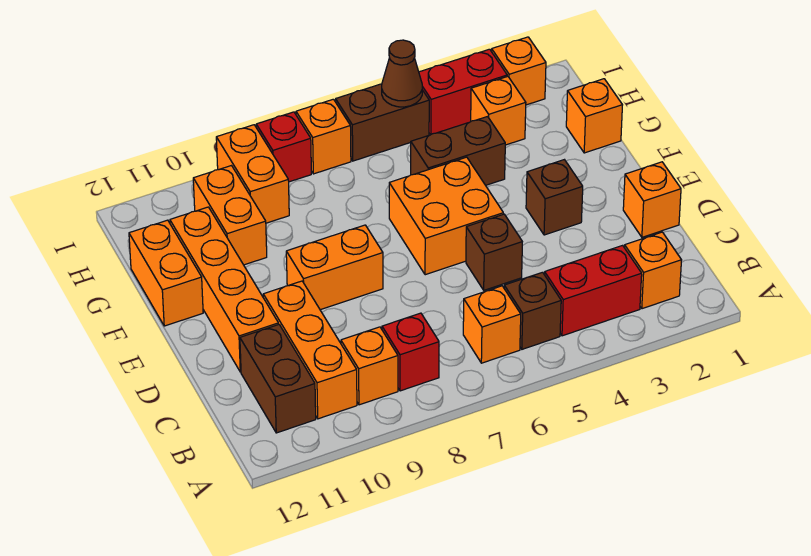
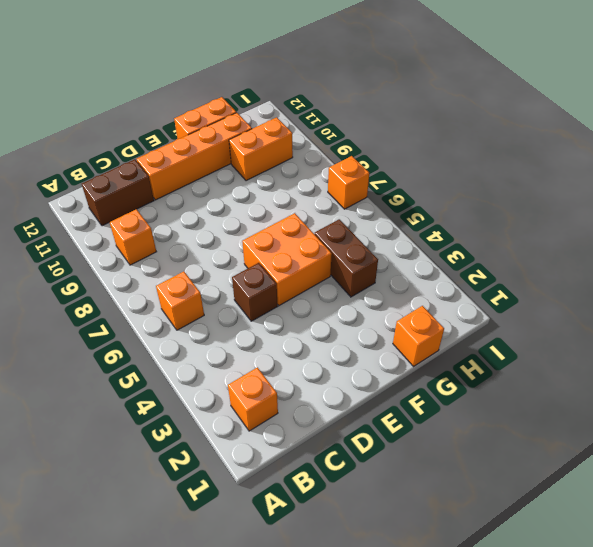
none -> red 1x2 brick [545,245,642,336]
none -> brown 1x1 brick [504,272,561,349]
none -> red 1x1 brick [382,313,439,391]

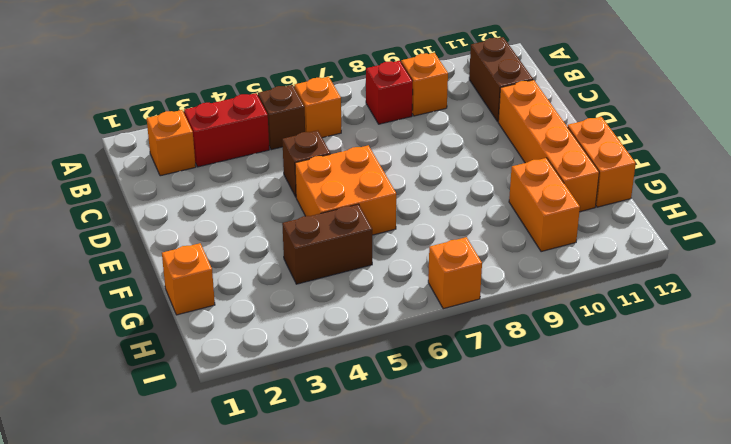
none -> orange 1x3 brick [263,281,357,419]
none -> orange 1x1 brick [623,162,681,237]
none -> brown 1x1 brick [526,160,583,235]

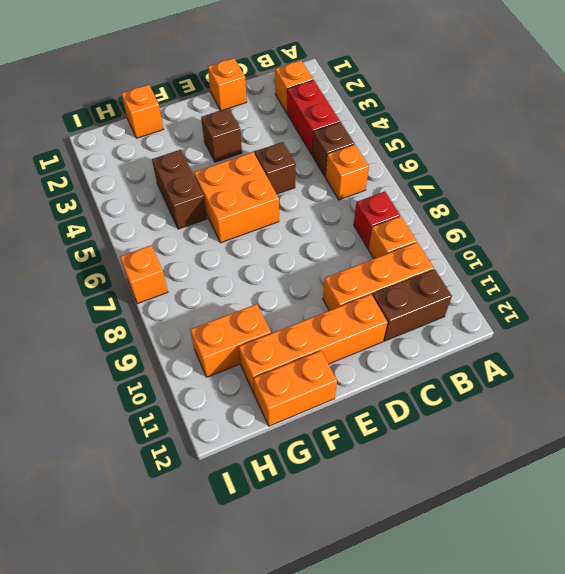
none -> orange 1x2 brick [286,225,383,310]
none -> orange 1x1 brick [471,76,526,145]
none -> orange 1x2 brick [216,125,289,223]

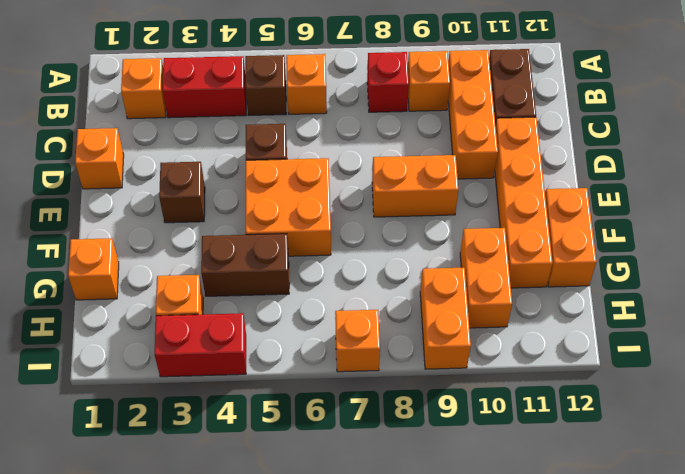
none -> orange 1x1 brick [492,37,546,105]
none -> brown 1x2 brick [336,84,429,161]
none -> red 1x1 brick [256,112,311,182]

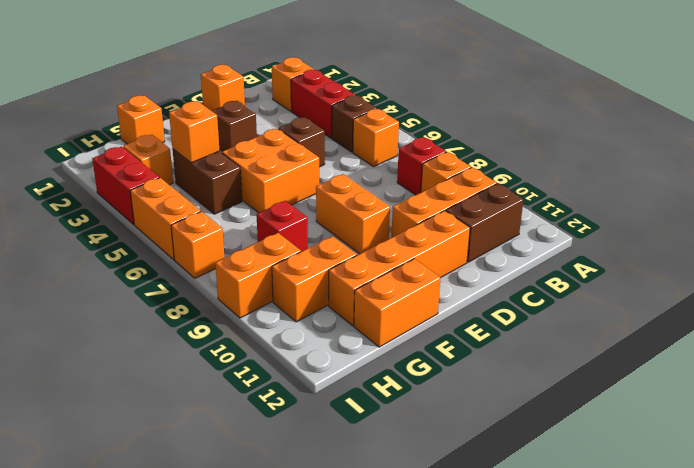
orange 1x1 brick [169,101,219,163] -> orange 1x1 brick moved to [492,37,546,105]
red 1x1 brick [256,201,308,252] -> red 1x1 brick moved to [256,112,311,182]
orange 1x2 brick [130,178,201,260] -> brown 1x2 brick [336,84,429,161]
none -> brown 1x1 cone [382,40,422,107]

